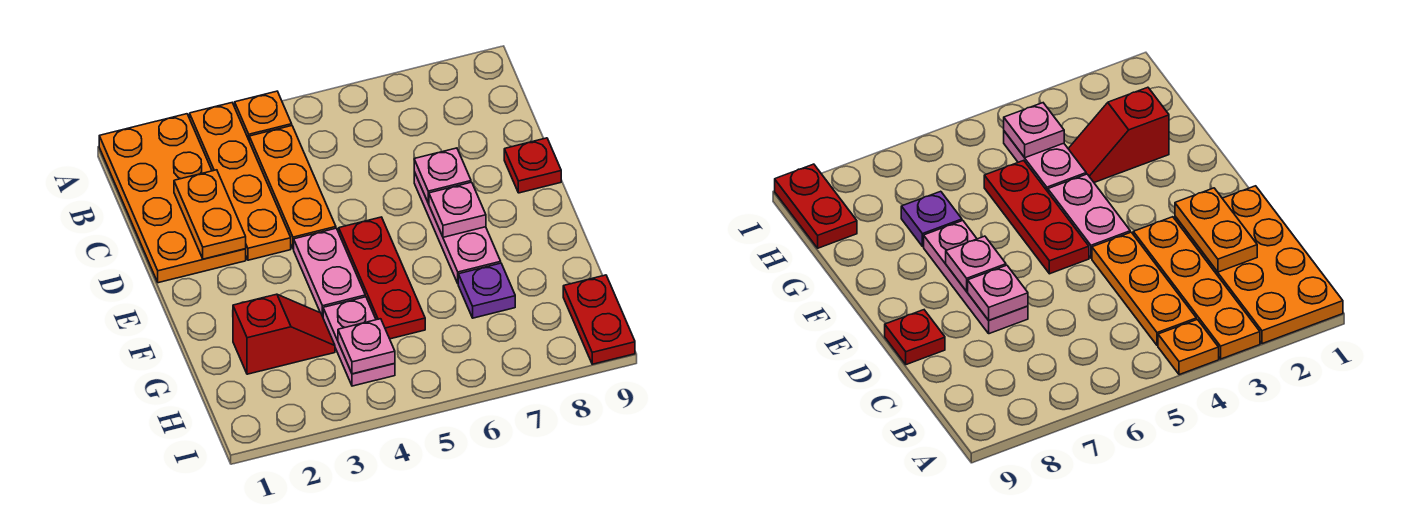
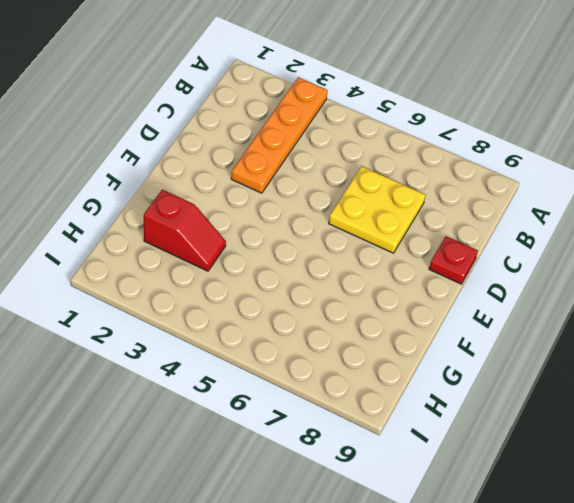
yellow 2x2 plate [329,166,426,253] -> pink 1x3 plate [414,172,501,283]
none -> orange 2x4 plate [99,114,246,283]
none -> orange 1x1 plate [235,91,292,139]
none -> orange 1x3 plate [249,126,336,249]

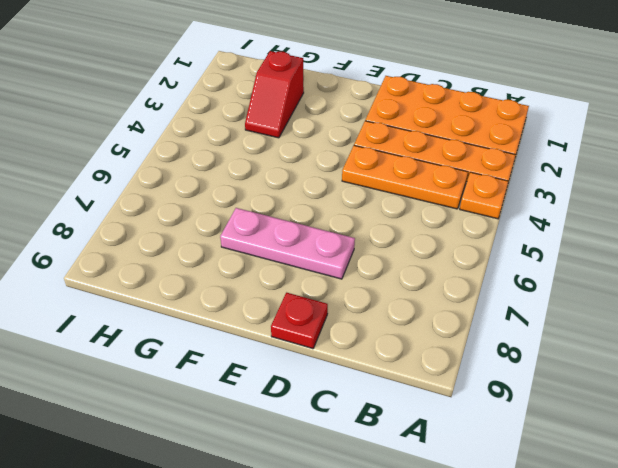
none -> pink 1x2 plate [294,228,365,317]
none -> red 1x3 plate [339,217,425,339]
none -> pink 1x2 plate [323,297,395,386]

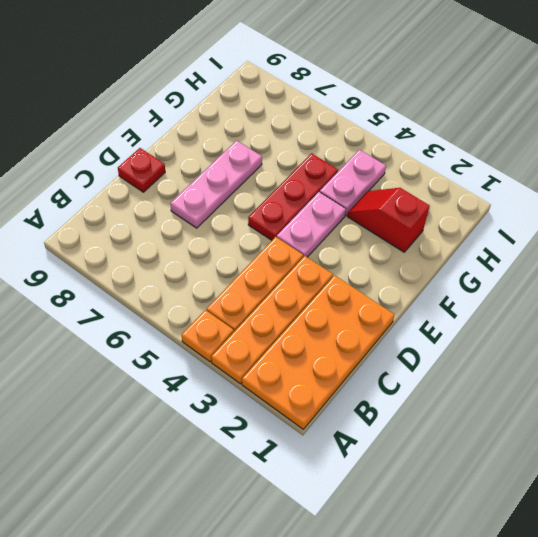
none -> purple 1x1 plate [458,263,515,318]
none -> red 1x2 plate [563,275,635,364]
none -> orange 1x2 plate [174,170,246,259]

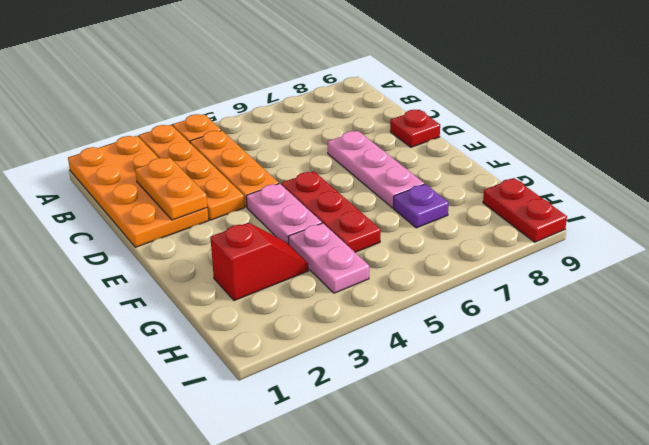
none -> pink 1x1 plate [414,148,471,203]
none -> pink 1x1 plate [429,182,486,237]
none -> pink 1x1 plate [338,319,395,374]

